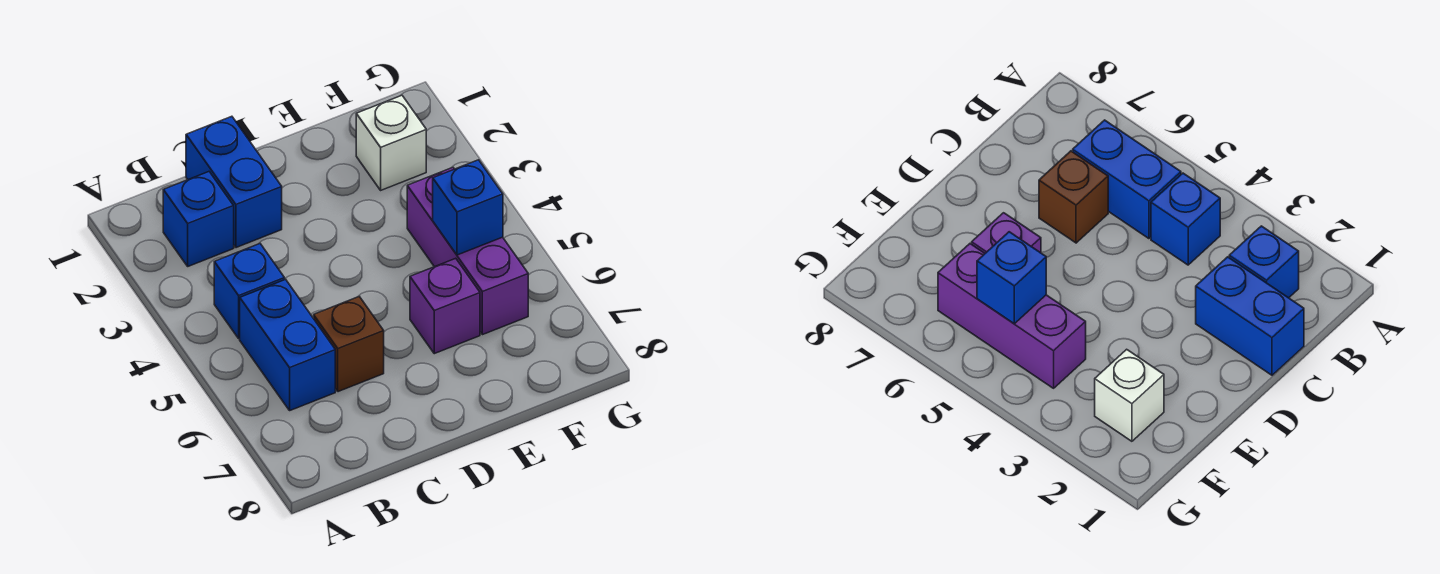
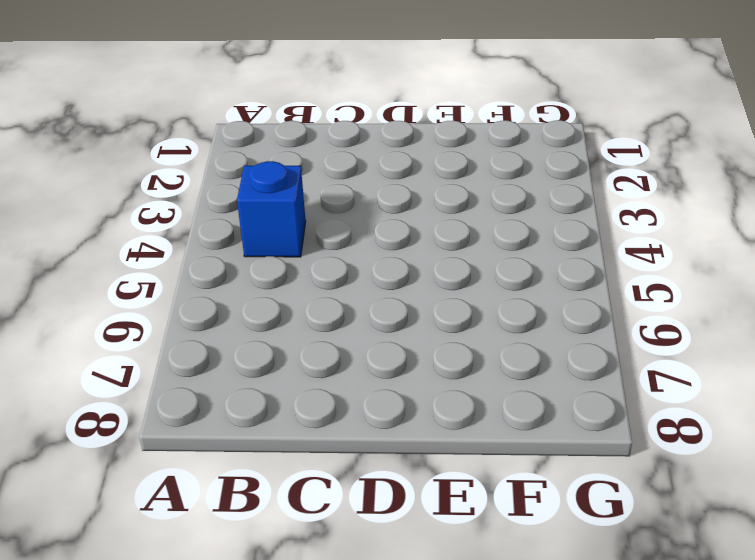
none -> blue 1x1 brick [163,172,234,266]
none -> blue 1x2 brick [240,279,335,410]

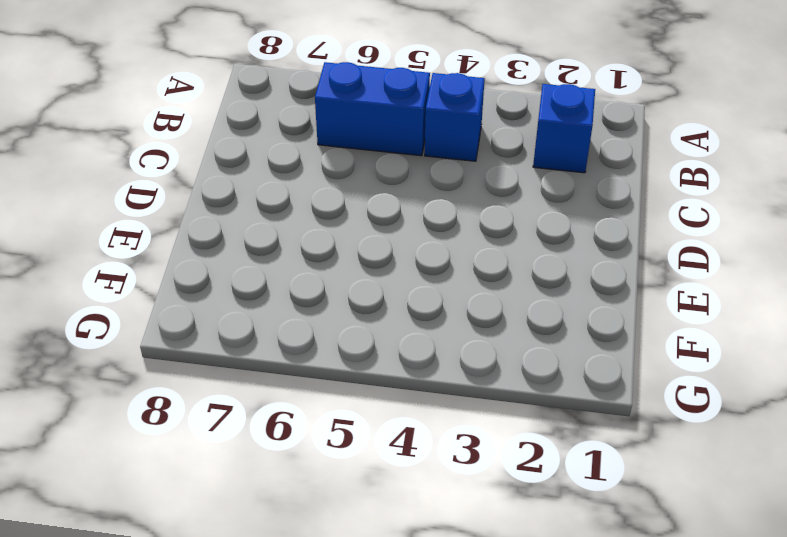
none -> blue 1x2 brick [186,116,282,248]
none -> brown 1x1 brick [314,297,384,392]

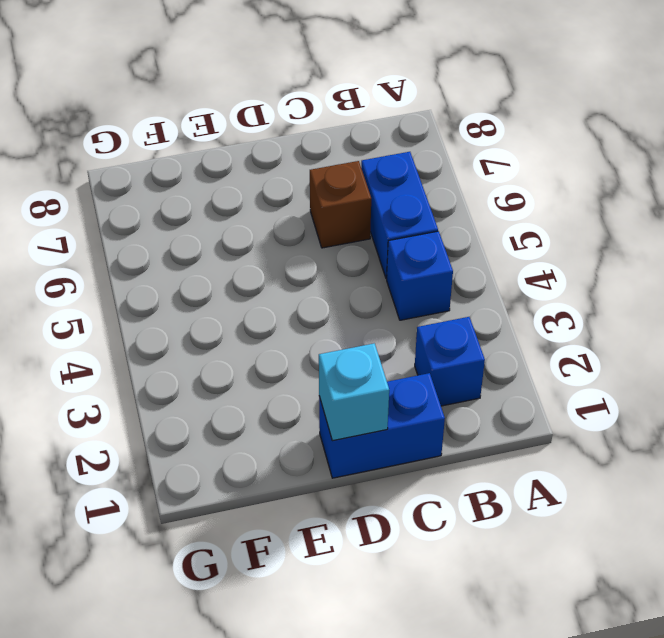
blue 1x2 brick [319,373,445,478] -> blue 1x2 brick turned to [186,116,282,248]
cyan 1x1 brick [319,343,389,441] -> none
none -> purple 1x1 brick [410,258,480,354]
none -> white 1x1 brick [356,95,426,190]

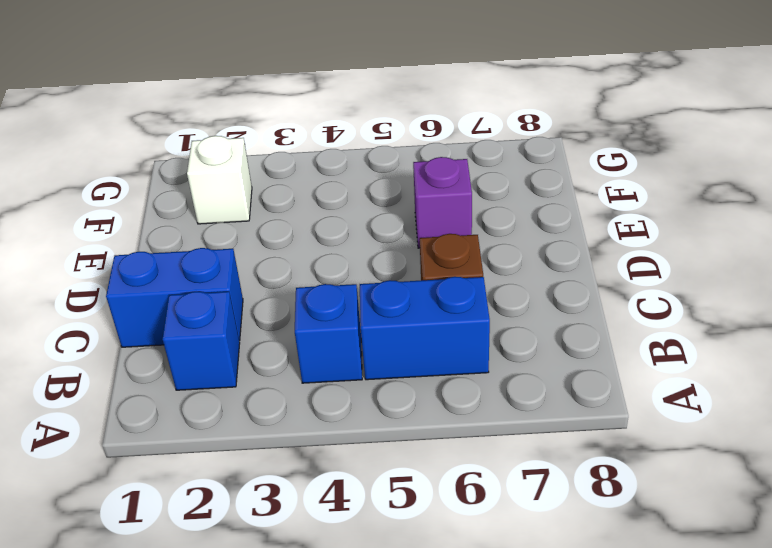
none -> purple 1x3 brick [407,168,528,335]
none -> blue 1x1 brick [433,160,503,255]

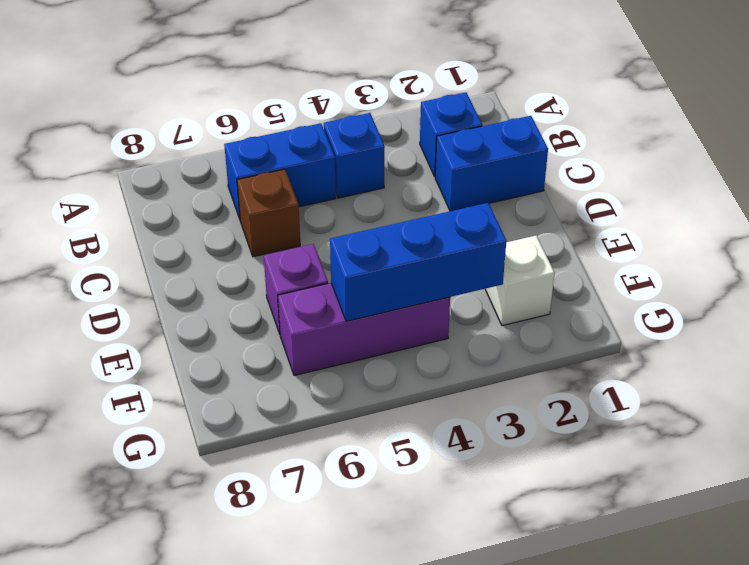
blue 1x3 brick [330,203,506,321] -> blue 1x1 brick [433,160,503,255]

